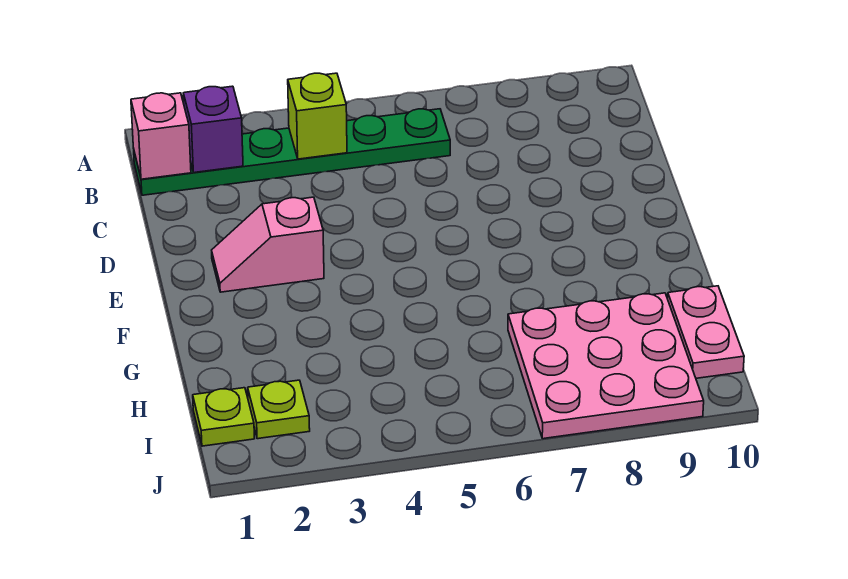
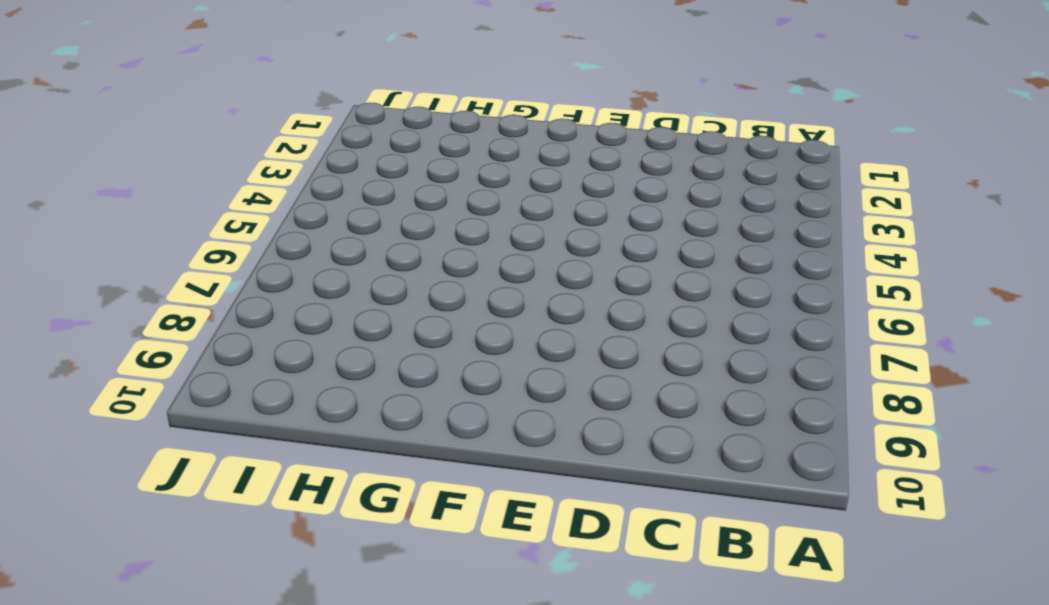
none -> green 1x6 plate [134,109,450,195]
none -> pink 1x2 slope [212,197,324,292]

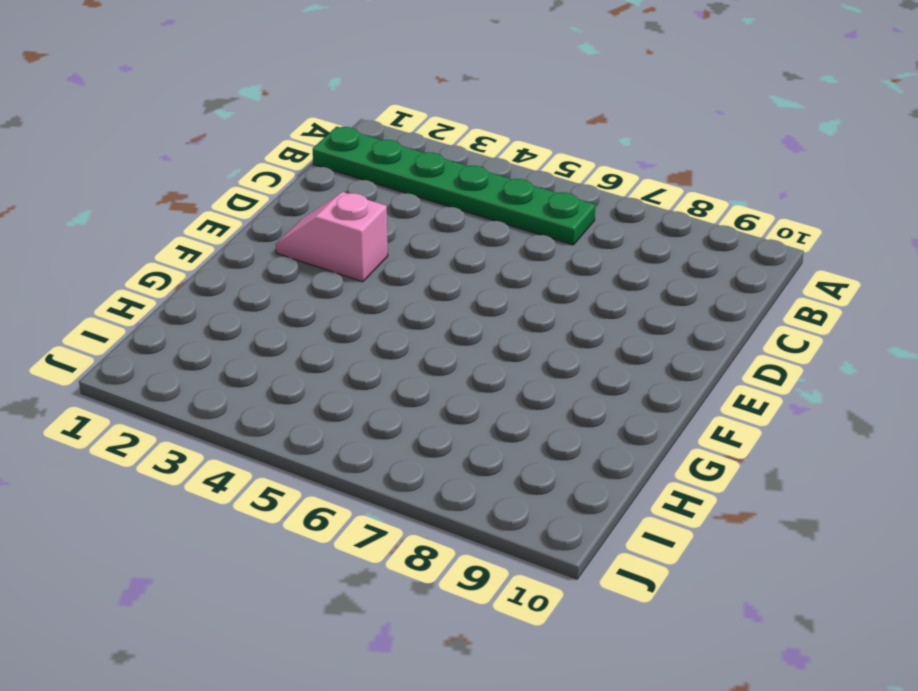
none -> pink 3x3 plate [508,293,704,439]
none -> pink 1x2 plate [668,286,744,378]

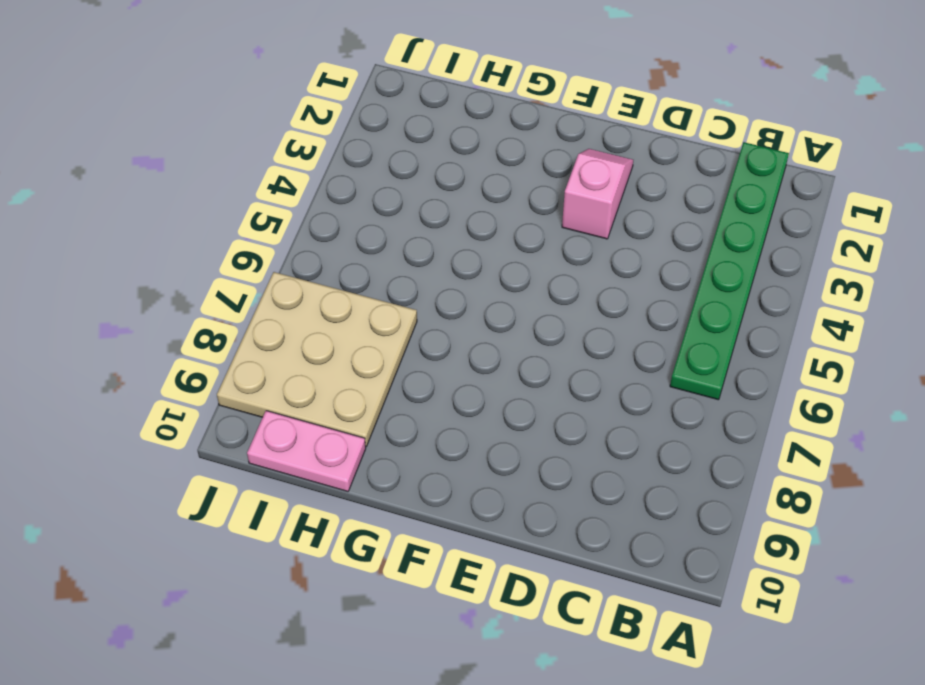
tan 3x3 plate [217,272,417,446] -> pink 3x3 plate [508,293,704,439]
none -> lime 1x1 plate [193,388,255,446]
none -> lime 1x1 plate [248,380,310,439]

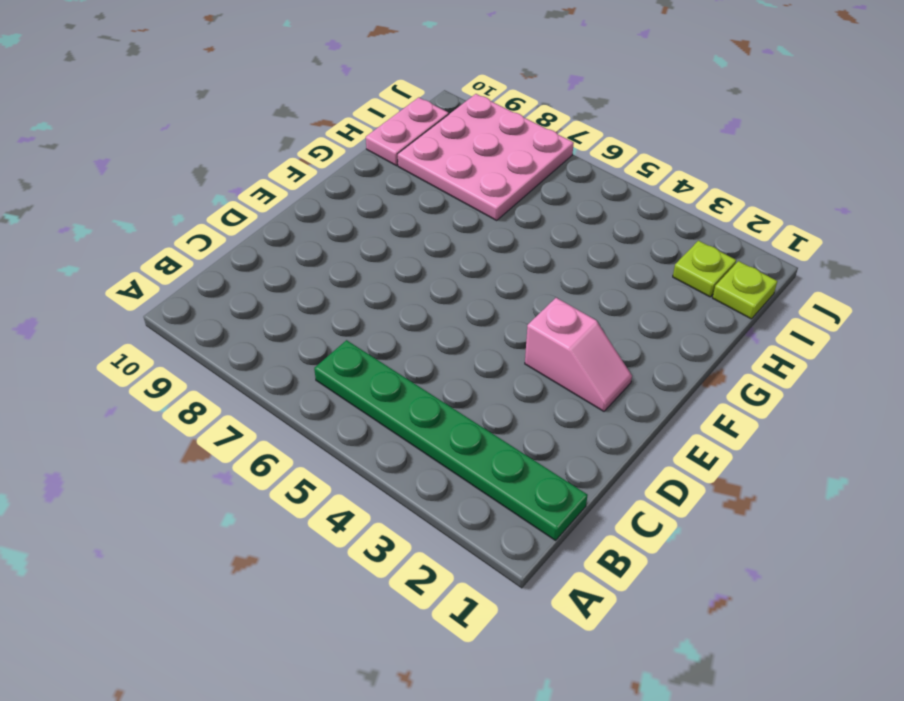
none -> pink 1x1 brick [131,93,191,179]
none -> purple 1x1 brick [183,86,243,173]

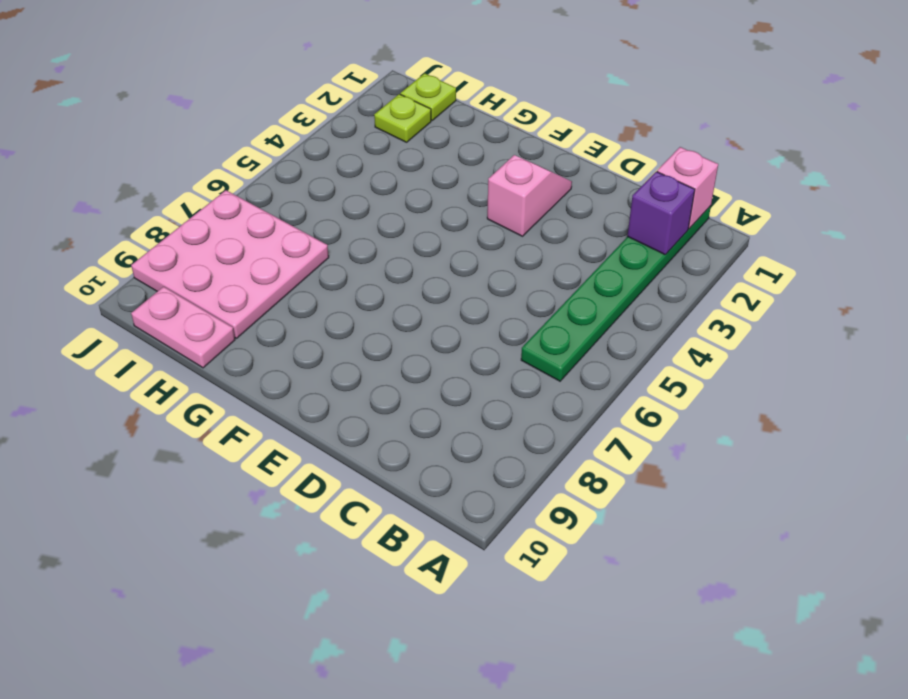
none -> lime 1x1 brick [288,73,347,159]

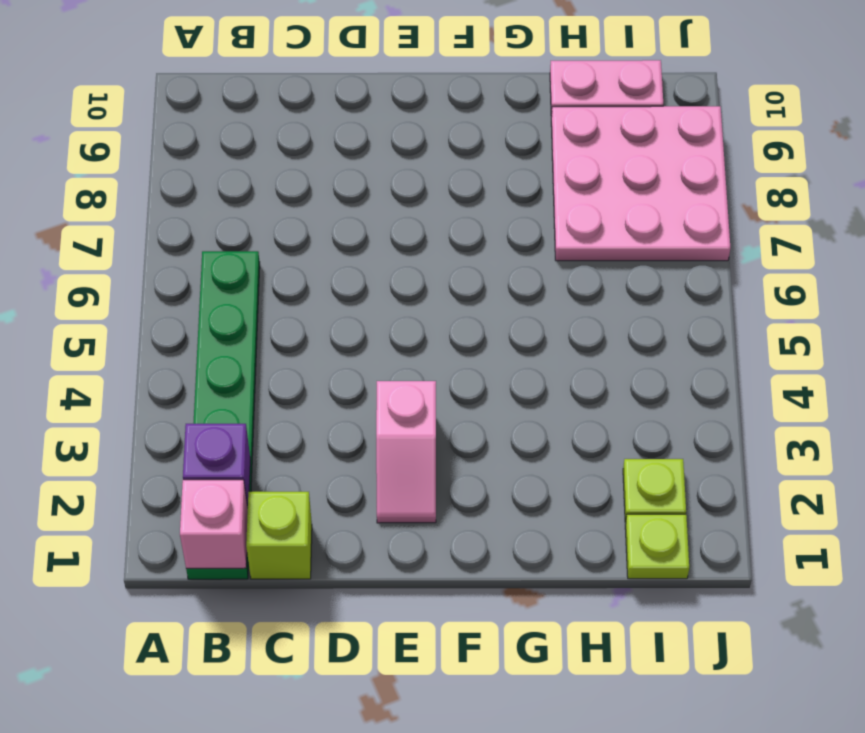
lime 1x1 brick [246,492,312,579] -> lime 1x1 brick moved to [288,73,347,159]

